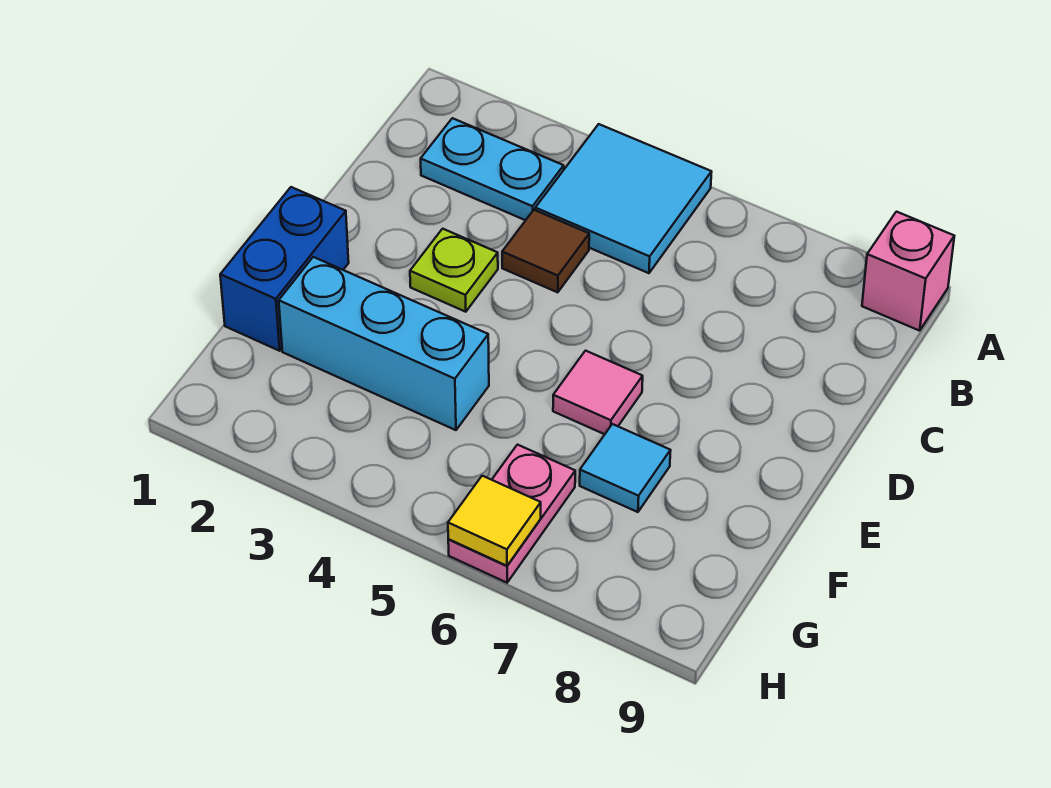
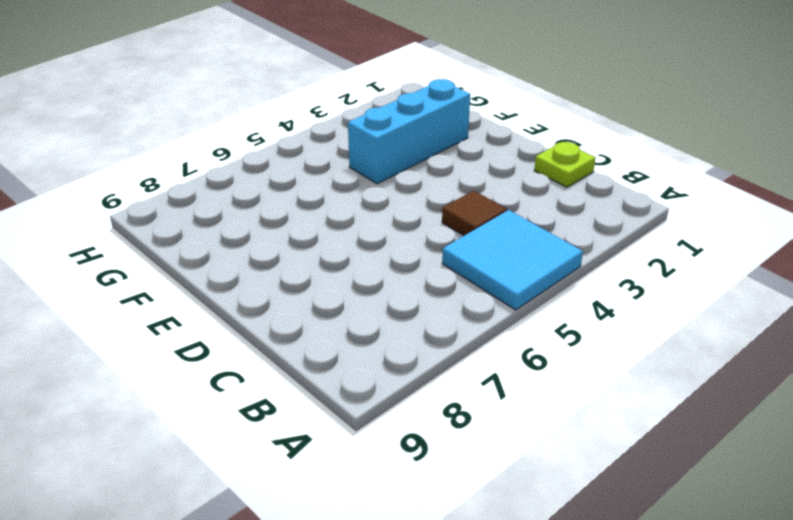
lime 1x1 plate [534,142,595,187] -> lime 1x1 plate moved to [410,229,498,312]
none -> pink 1x1 brick [862,212,954,331]
none -> cyan 1x2 plate [421,118,564,220]

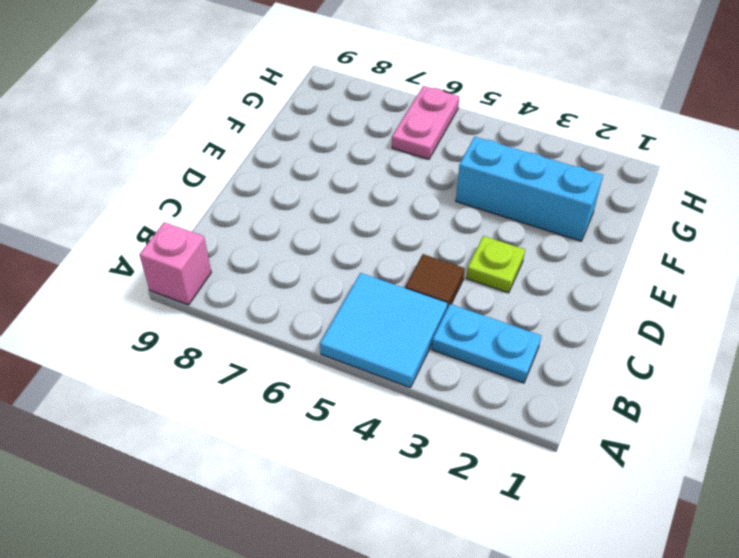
none -> blue 1x2 brick [220,187,349,351]
none -> pink 1x1 tile [553,351,643,434]

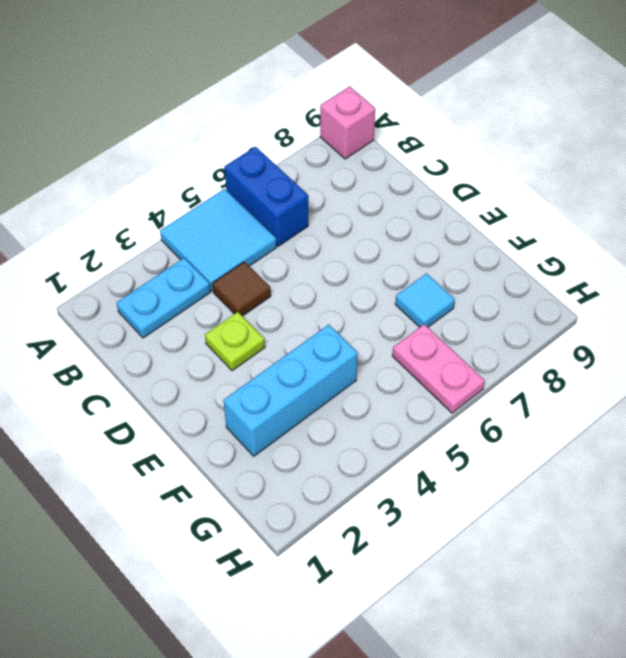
blue 1x2 brick [224,147,308,246] -> blue 1x2 brick moved to [220,187,349,351]
none -> pink 1x1 tile [553,351,643,434]
none -> yellow 1x1 tile [448,476,541,566]

